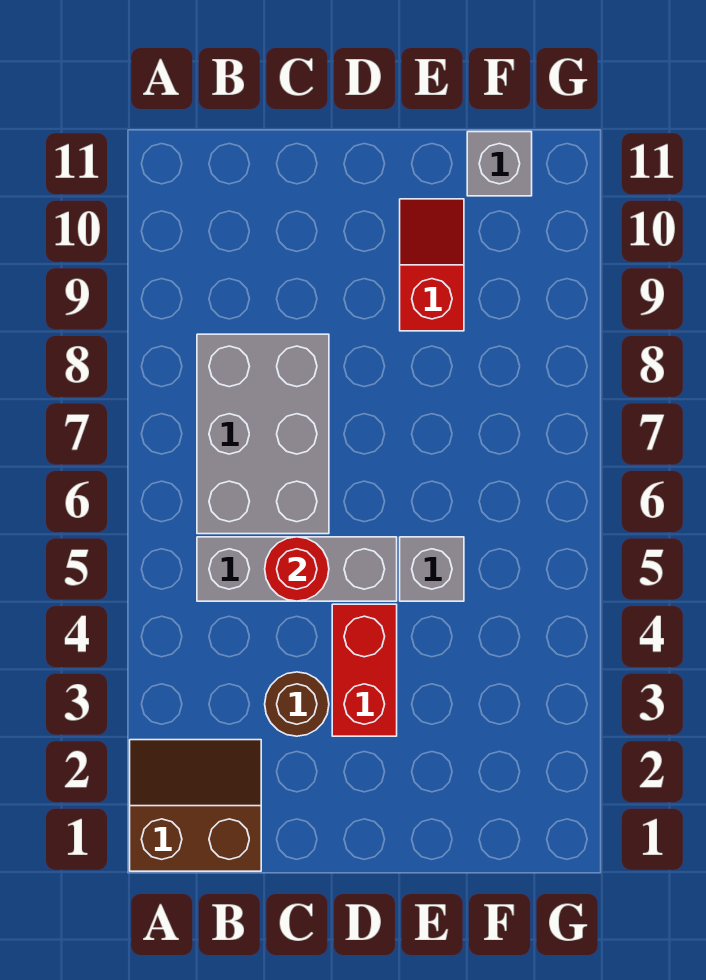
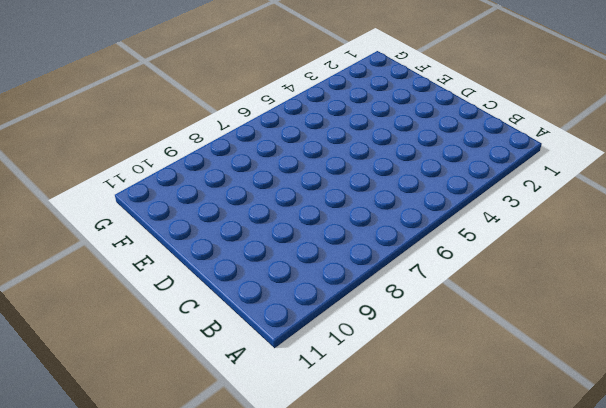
none -> brown 2x2 slope [130,740,261,871]
none -> grey 1x3 brick [197,537,397,601]

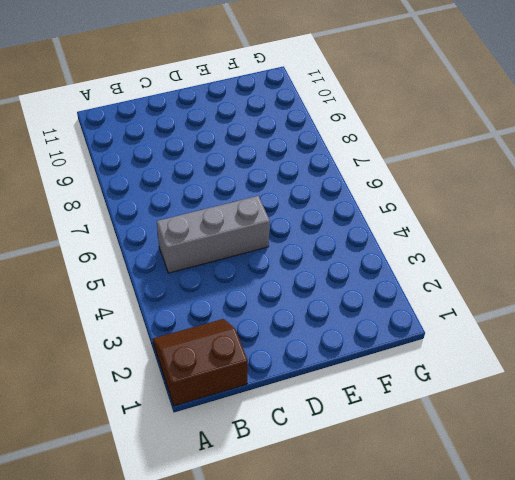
none -> grey 2x3 brick [197,334,329,534]
none -> brown 1x1 round brick [265,672,329,736]

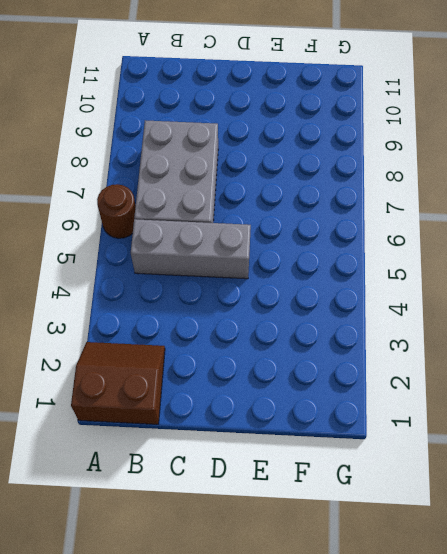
brown 1x1 round brick [97,184,136,238] -> brown 1x1 round brick moved to [265,672,329,736]
none -> red 1x2 brick [332,604,397,736]
none -> grey 1x1 brick [400,537,464,601]

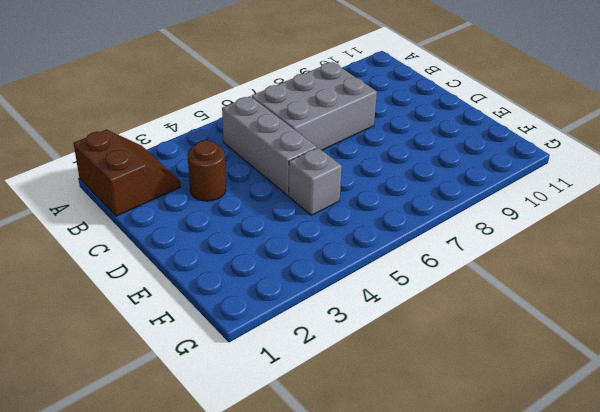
none -> red 1x2 brick [332,604,397,736]
none -> red 1x2 slope [400,199,464,331]

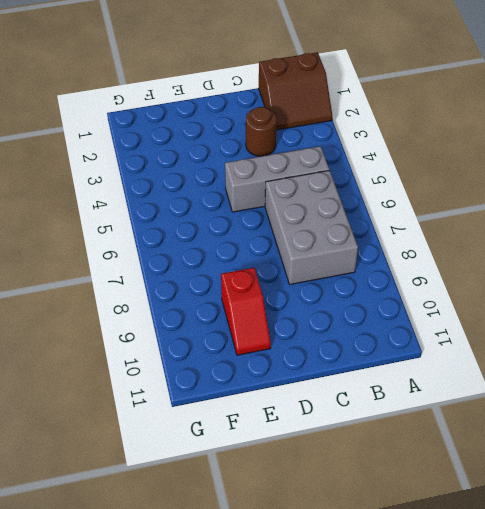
none -> red 1x2 brick [332,604,397,736]
none -> grey 1x1 brick [400,537,464,601]

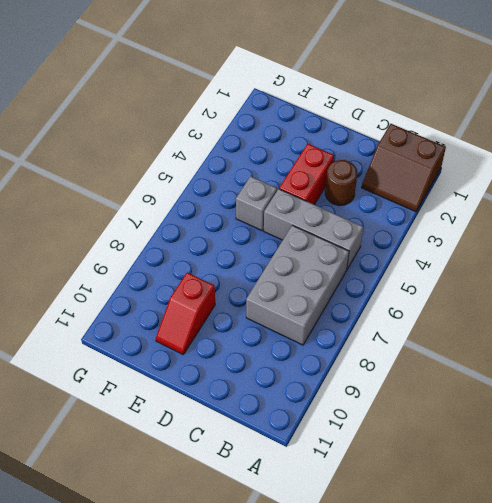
none -> grey 1x1 brick [467,132,532,196]
none -> red 1x1 round brick [265,537,329,601]

